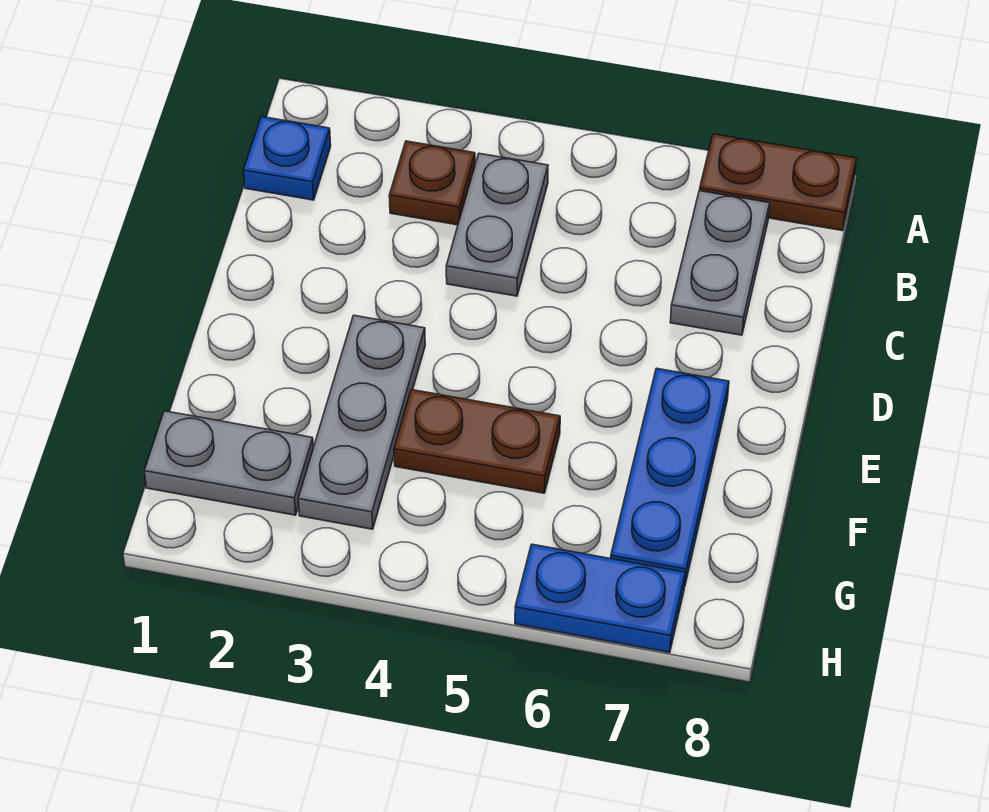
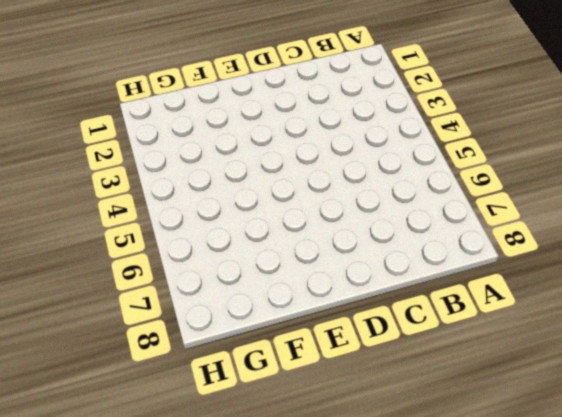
none -> brown 1x2 plate [700,134,856,231]
none -> blue 1x1 plate [243,117,331,200]

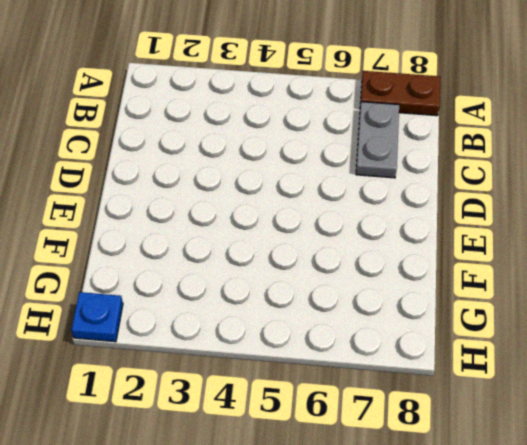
blue 1x1 plate [71,292,123,342] -> blue 1x1 plate moved to [243,117,331,200]
none -> brown 1x1 plate [389,141,475,225]
none -> grey 1x2 plate [446,153,548,296]

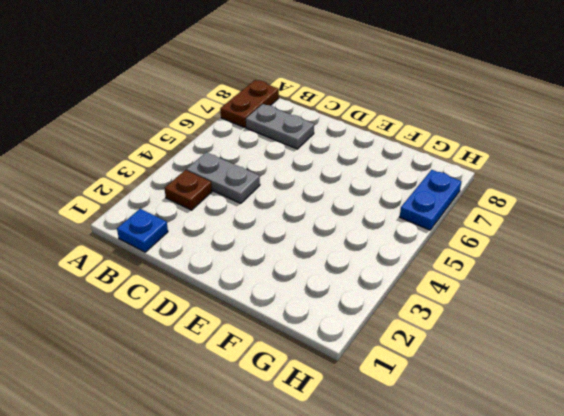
none -> grey 1x3 plate [298,315,425,529]
none -> blue 1x3 plate [611,368,729,584]

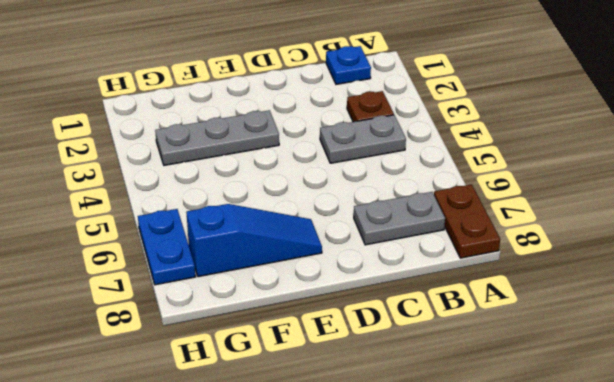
blue 1x3 slope [186,204,322,277] -> blue 1x3 plate [611,368,729,584]
none -> brown 1x2 plate [394,390,560,493]
none -> grey 1x2 plate [144,411,313,515]

